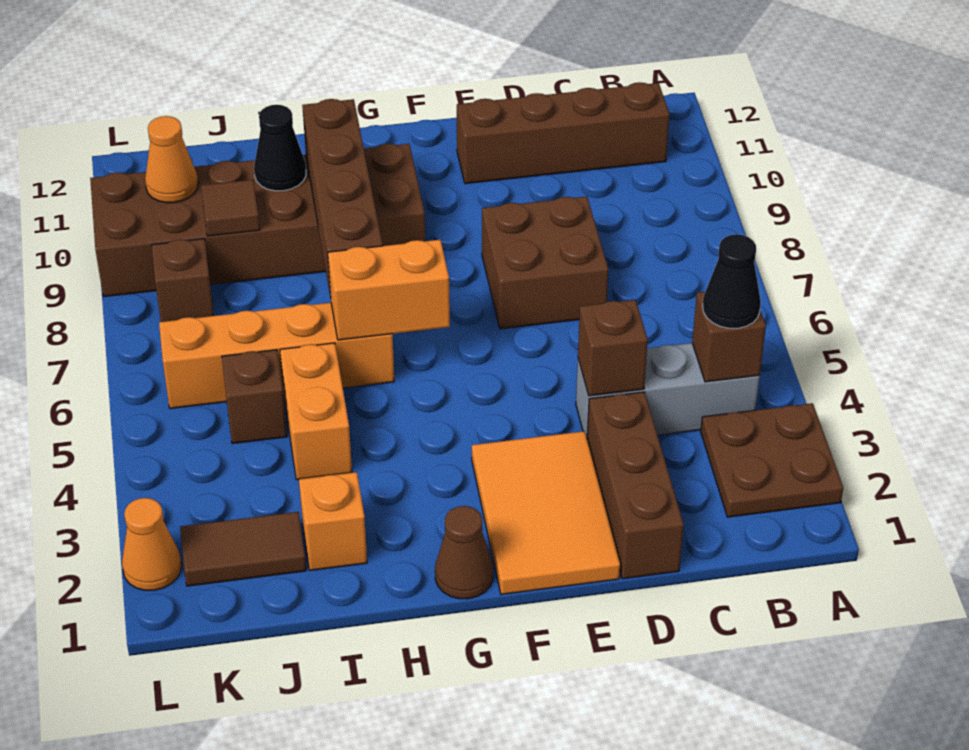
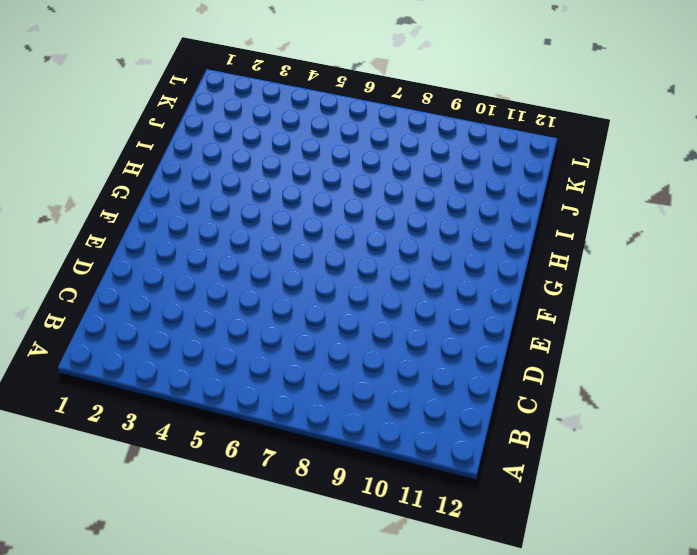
none -> brown 2x2 plate [701,403,843,517]
none -> grey 1x3 brick [576,343,760,437]
none -> brown 1x4 brick [457,82,670,184]

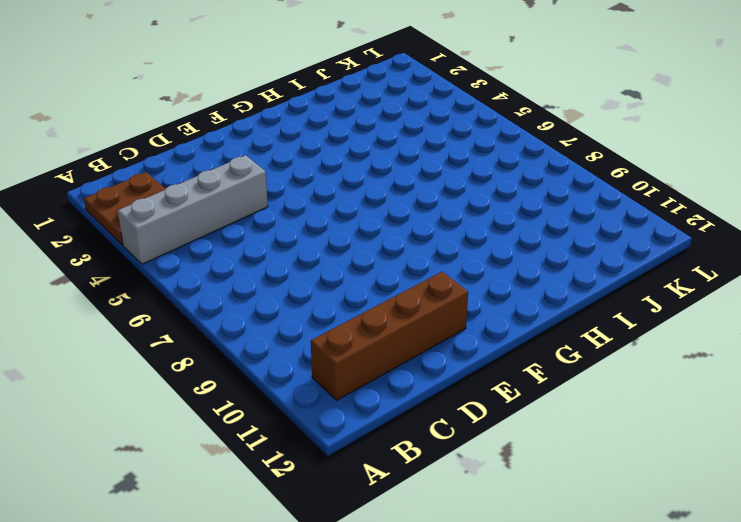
grey 1x4 brick [118,155,268,264] -> grey 1x3 brick [576,343,760,437]
none -> brown 1x3 brick [587,392,684,579]
none -> brown 2x2 brick [482,196,608,329]
none -> orange 2x3 tile [472,431,620,595]

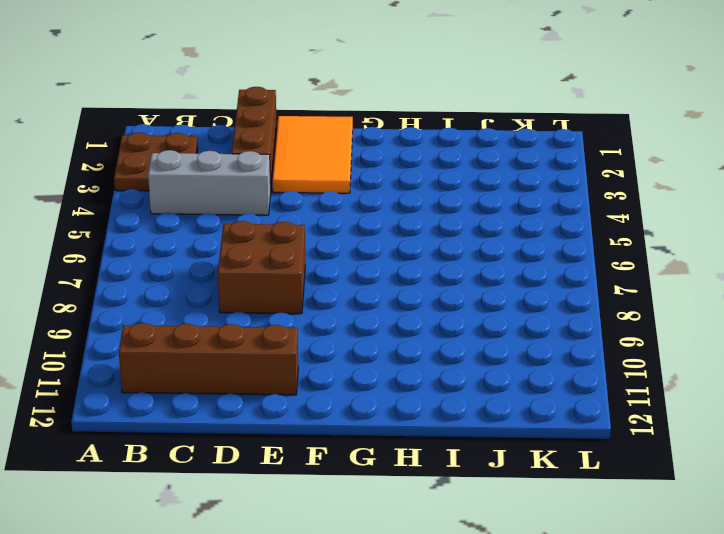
none -> brown 1x1 cone [435,506,493,599]
none -> brown 2x6 brick [90,144,425,297]
none -> orange 1x4 brick [159,303,394,409]

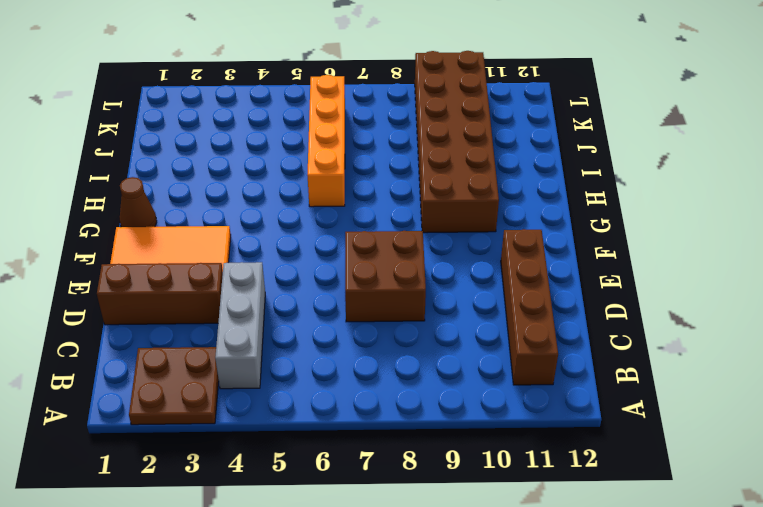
none -> orange 1x1 brick [299,472,367,570]
none -> orange 1x2 brick [280,343,352,480]
none -> brown 1x2 tile [180,512,306,586]

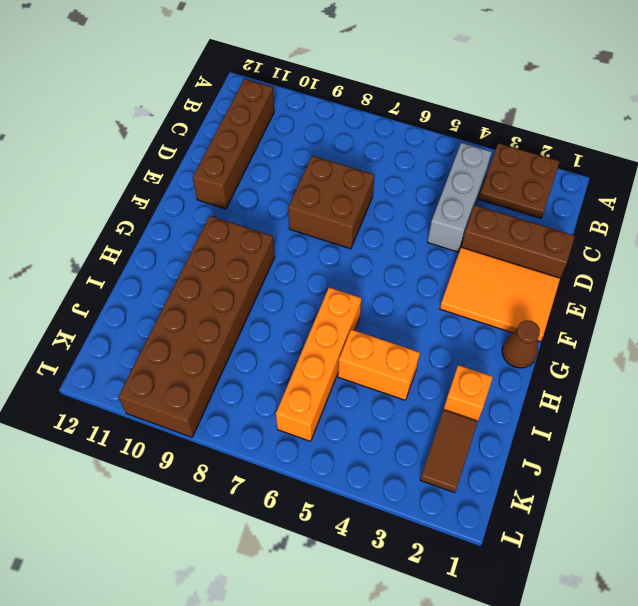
none -> brown 1x1 brick [222,350,287,444]
none -> brown 1x1 brick [152,239,214,322]
none -> orange 1x1 cone [122,498,182,590]

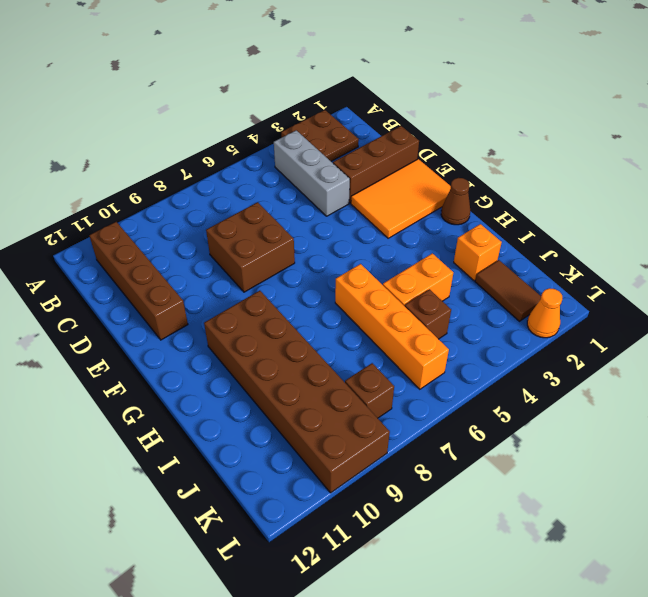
none -> brown 1x1 brick [692,292,766,382]
none -> brown 1x1 brick [578,300,648,396]
none -> orange 1x2 brick [328,240,450,340]

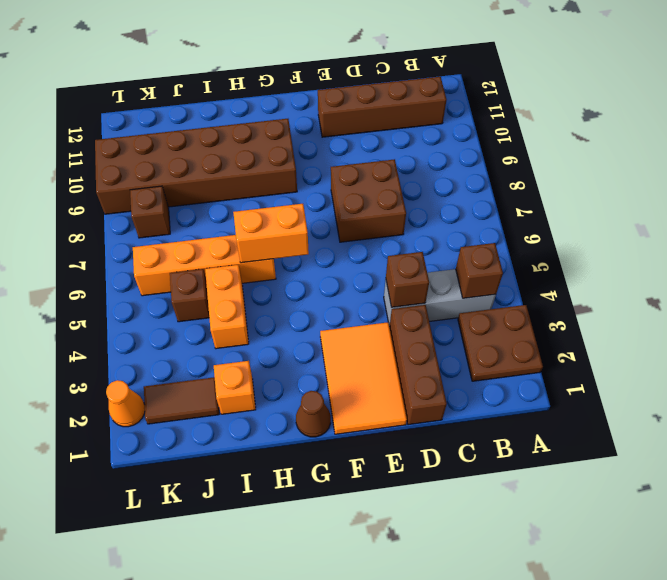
none -> brown 1x4 brick [302,99,383,298]
none -> black 1x1 cone [254,105,306,191]
none -> brown 1x1 tile [201,180,260,236]

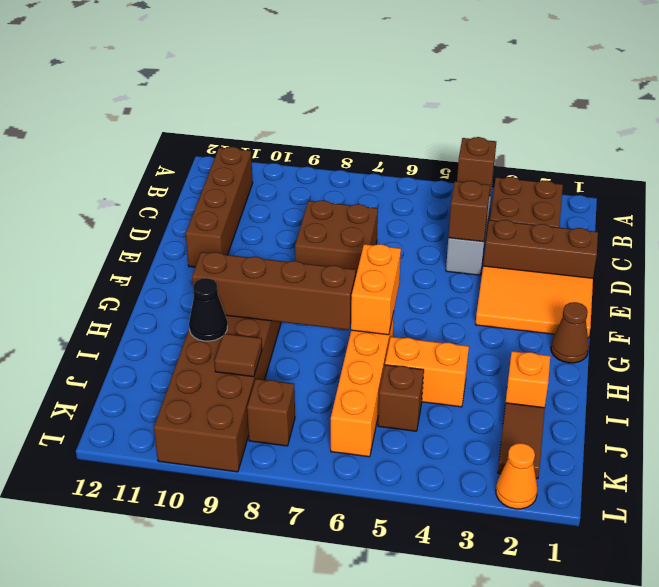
none -> orange 1x1 cone [145,116,198,203]
none -> black 1x1 cone [703,234,761,328]

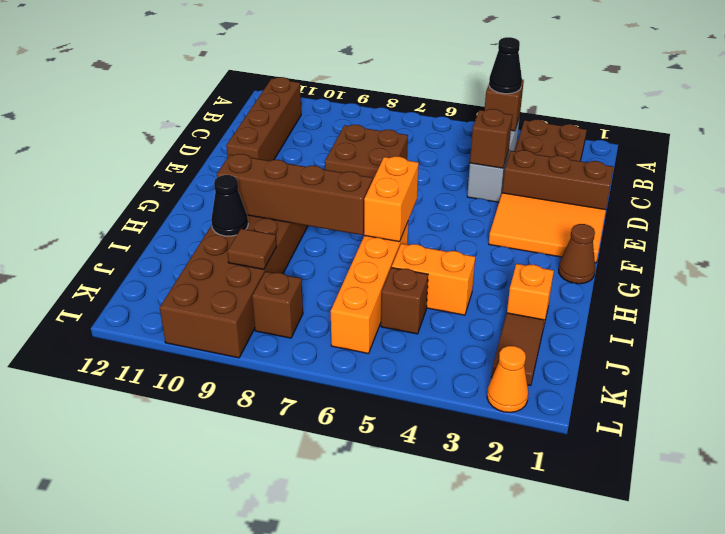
none -> orange 1x1 cone [145,116,198,203]

